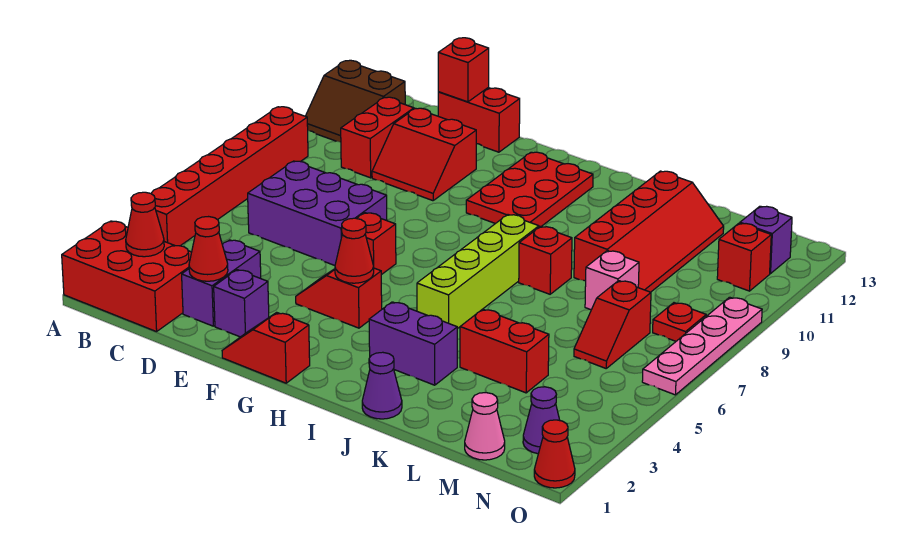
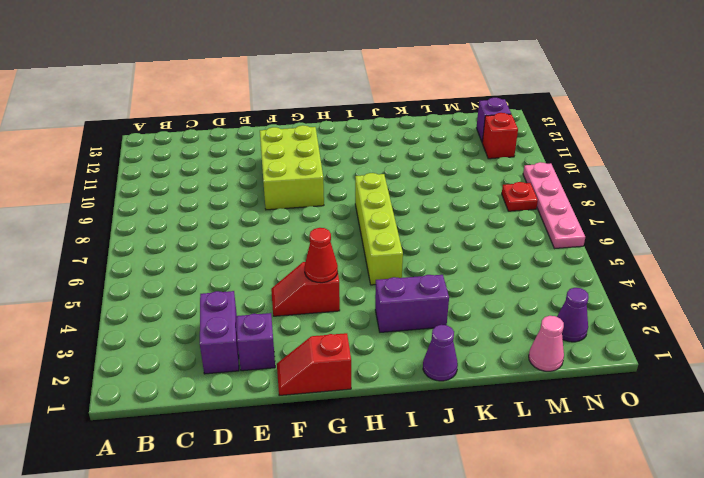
lime 2x3 brick [260,125,324,210] -> red 2x3 plate [466,152,593,227]
none -> red 2x3 brick [62,221,192,332]
none -> red 1x6 brick [151,107,308,246]
none -> brown 2x2 slope [305,60,405,142]
none -> purple 2x3 brick [248,161,387,265]

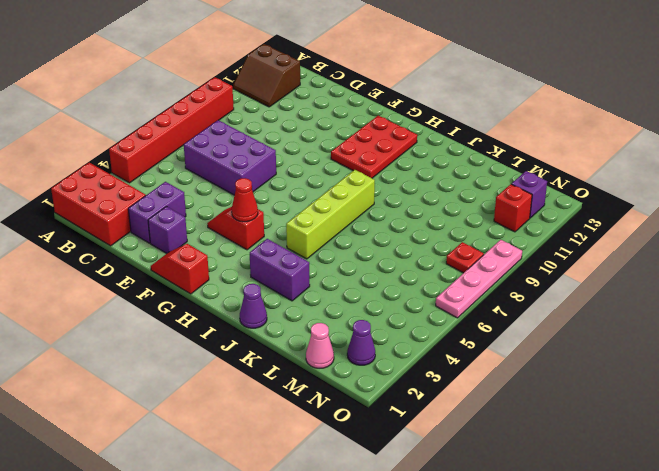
none -> red 1x2 brick [341,97,414,178]
none -> red 2x2 slope [372,108,476,201]
none -> red 1x2 brick [438,88,520,152]
none -> red 1x1 brick [357,213,396,275]

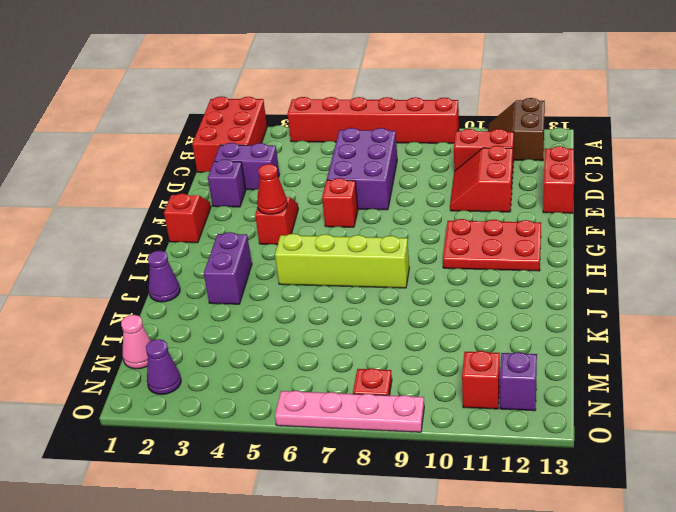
none -> red 1x1 brick [519,226,572,294]
none -> red 1x2 brick [460,309,549,393]
none -> red 2x4 slope [574,171,724,292]
none -> pink 1x1 brick [585,251,639,310]

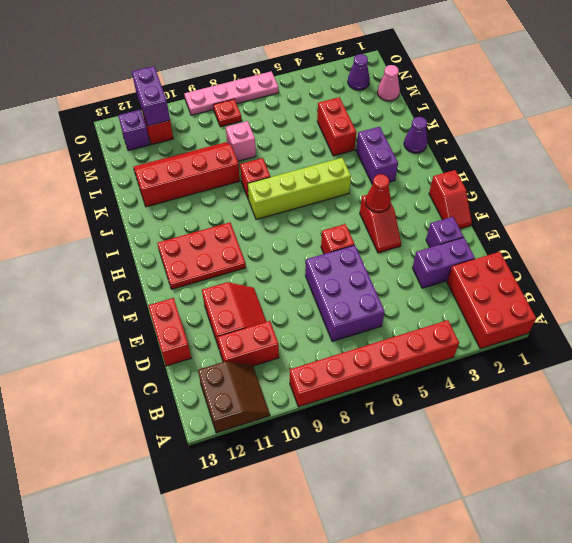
purple 1x2 brick [132,66,170,126] -> none
none -> red 1x2 slope [574,281,651,368]
none -> red 1x1 cone [534,420,575,488]
none -> red 1x1 cone [126,192,164,257]
none -> red 1x1 cone [189,217,228,281]

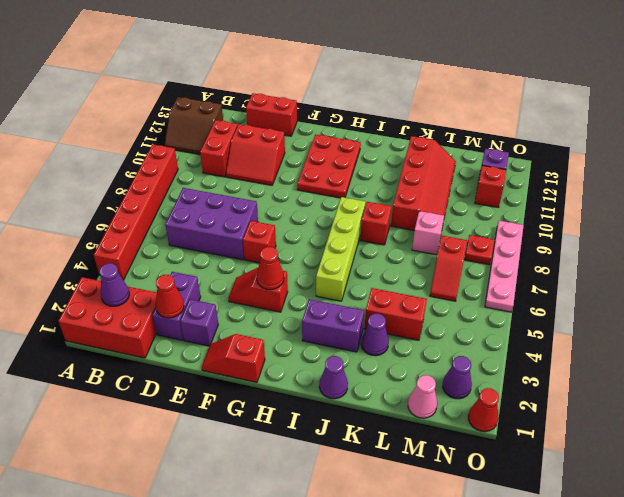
purple 1x1 cone [99,263,129,306] -> red 1x1 cone [126,192,164,257]
purple 1x1 cone [361,314,389,356] -> none
none -> red 1x1 brick [438,38,489,102]

